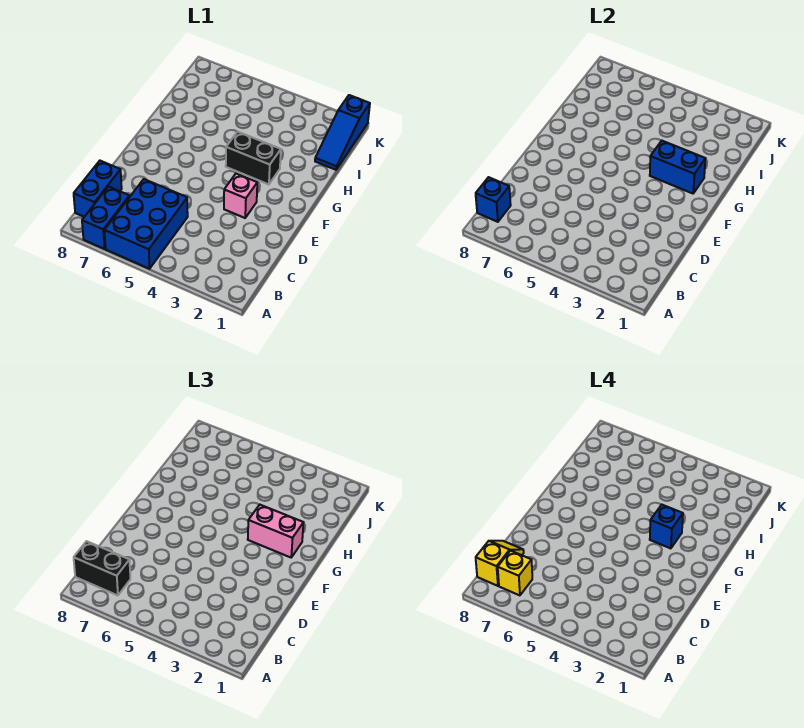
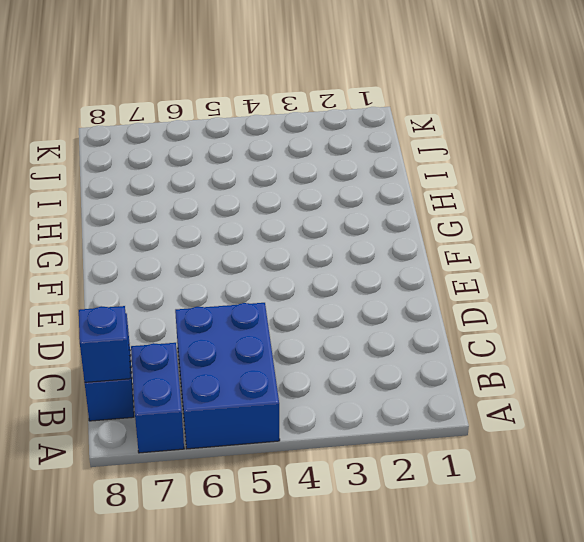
none -> pink 1x1 brick [224,174,257,218]
none -> black 1x2 brick [226,132,281,184]
none -> blue 1x3 slope [315,95,370,170]

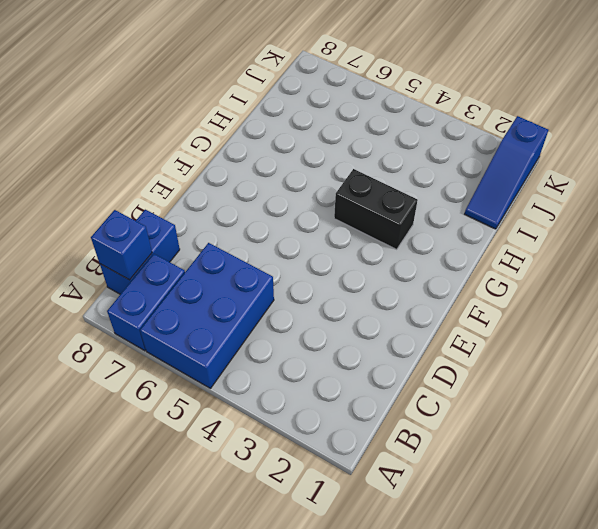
none -> pink 1x1 brick [224,174,257,218]
none -> blue 1x2 brick [650,141,706,193]
none -> black 1x2 brick [74,541,130,595]

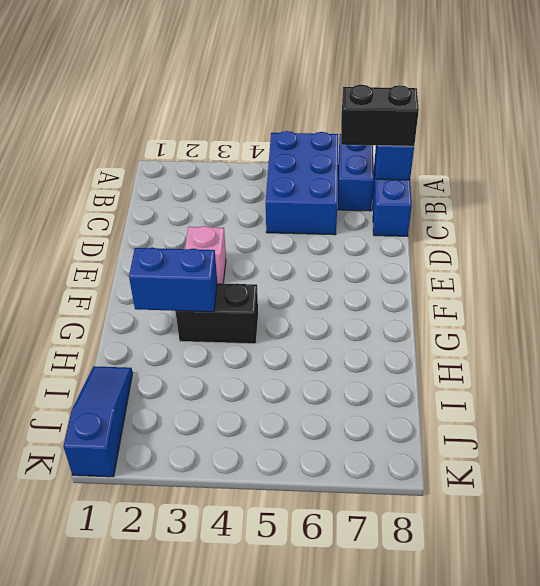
none -> pink 1x2 brick [248,505,304,557]
none -> yellow 1x1 brick [498,551,532,595]
none -> yellow 1x2 slope [476,541,524,586]

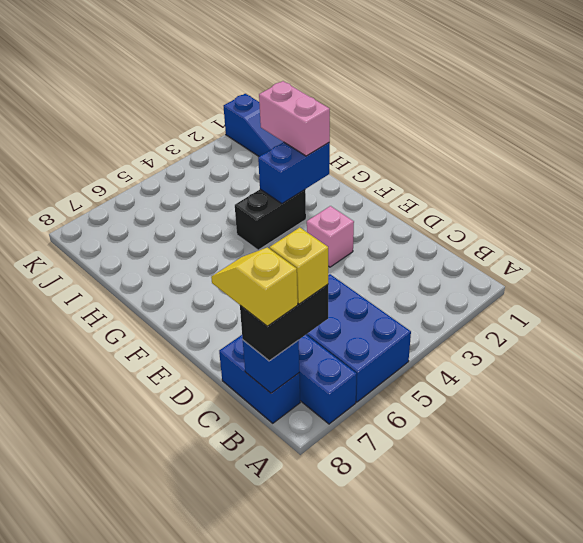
pink 1x2 brick [259,81,330,156] -> pink 1x2 brick turned to [248,505,304,557]
none -> blue 1x1 brick [650,505,683,548]

